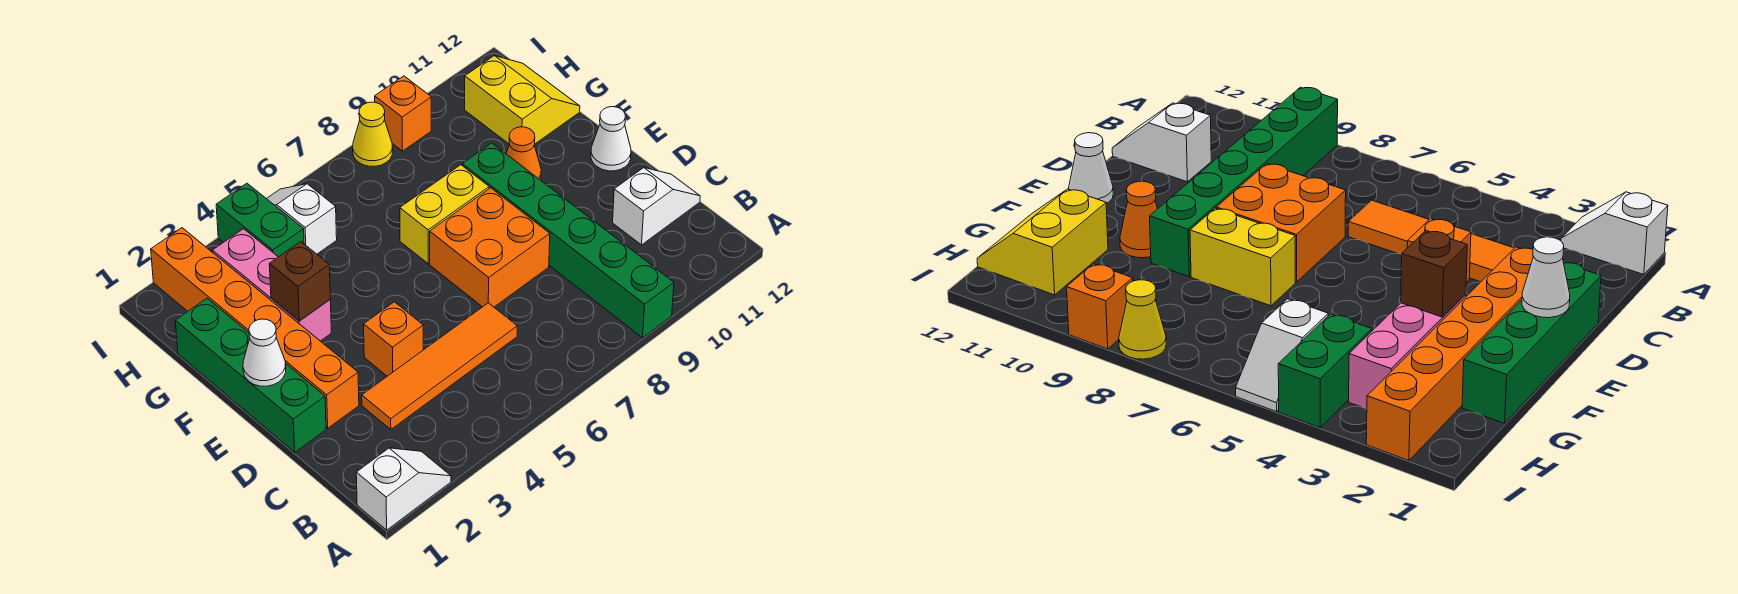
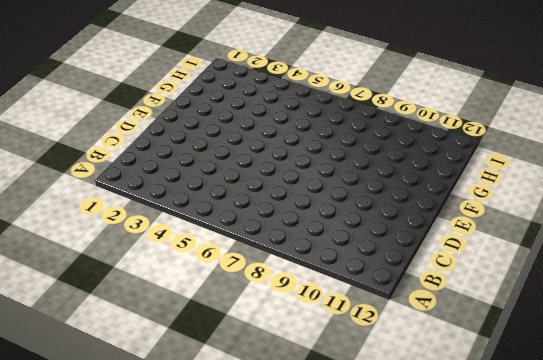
none -> white 1x2 slope [356,448,451,530]
none -> green 1x6 brick [462,143,674,338]
none -> orange 1x4 tile [362,303,517,429]

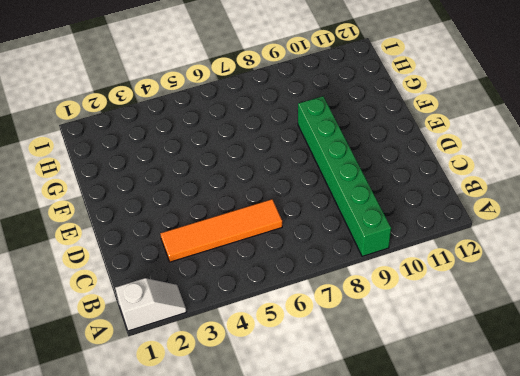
none -> white 1x2 slope [613,168,700,245]
none -> green 1x4 brick [175,298,326,452]
none -> orange 1x6 brick [151,228,359,428]

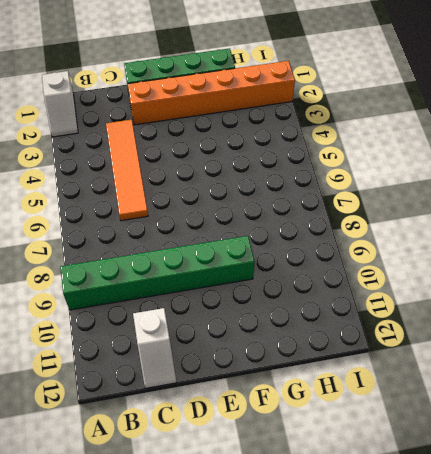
none -> orange 1x1 brick [364,302,423,376]
none -> orange 2x2 brick [430,188,550,307]
none -> white 1x1 cone [591,107,631,171]

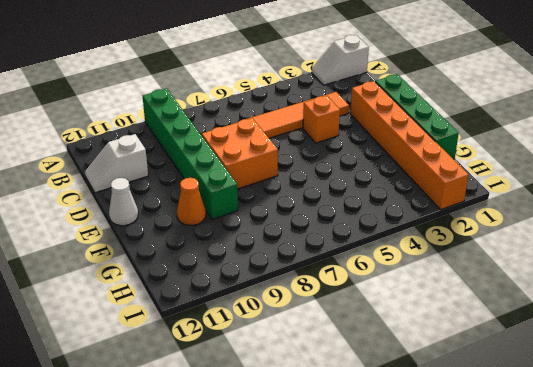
none -> pink 1x3 brick [212,229,331,341]
none -> yellow 1x2 brick [400,165,489,264]
none -> yellow 2x2 slope [465,56,580,144]

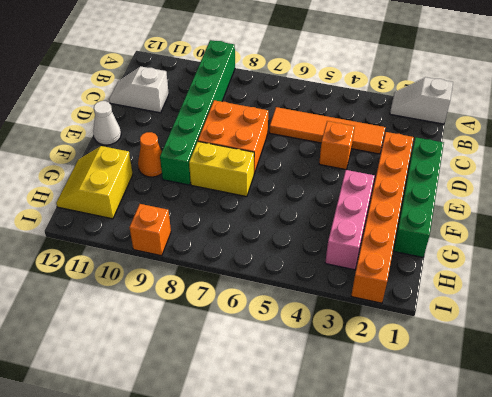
none -> green 1x2 brick [216,183,304,257]
none -> white 1x2 slope [267,184,337,254]
none -> yellow 1x1 cone [353,102,393,166]

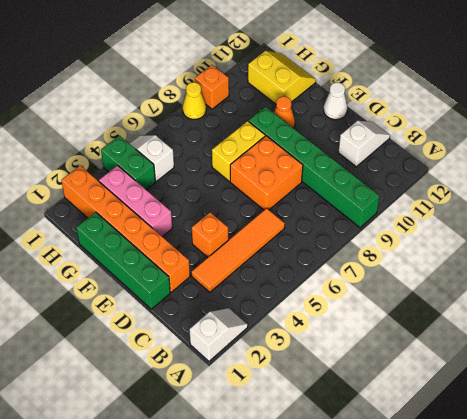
none -> white 1x1 cone [243,319,286,386]
none -> brown 1x1 brick [269,242,330,321]

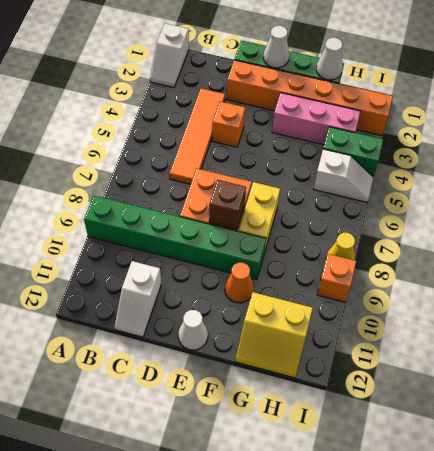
brown 1x1 brick [209,180,246,230] -> brown 1x1 brick moved to [269,242,330,321]
white 1x1 cone [316,38,343,80] -> none

